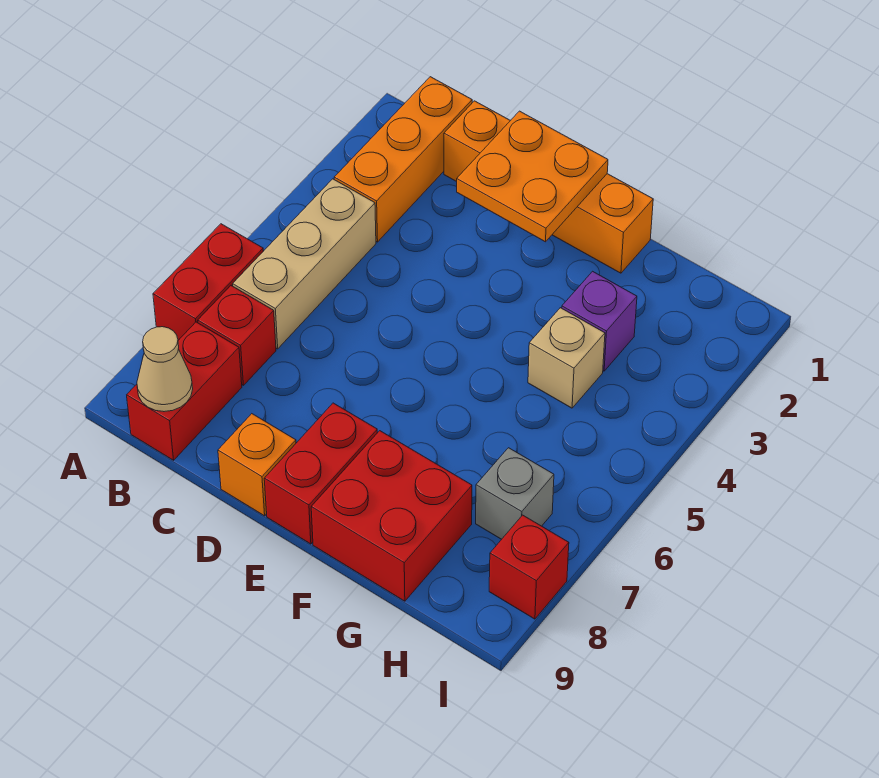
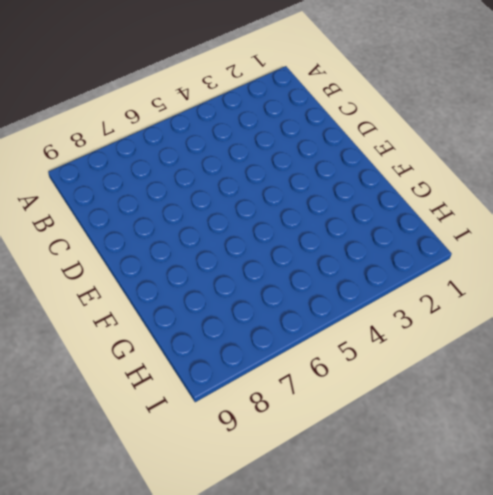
none -> red 1x2 brick [153,224,263,340]
none -> orange 1x3 brick [334,77,472,242]
none -> tan 1x3 brick [233,179,376,349]

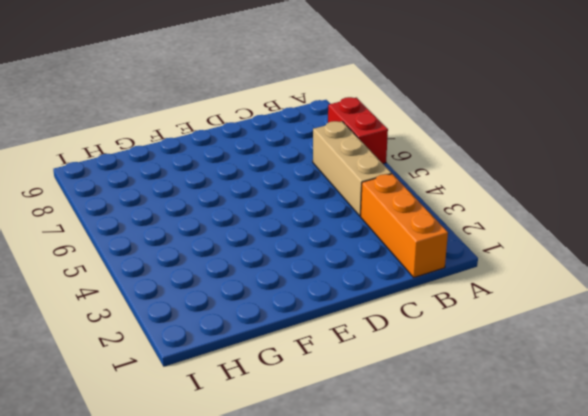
none -> red 1x1 brick [198,286,276,386]
none -> red 1x2 brick [127,322,242,460]
none -> orange 1x4 brick [444,101,653,273]

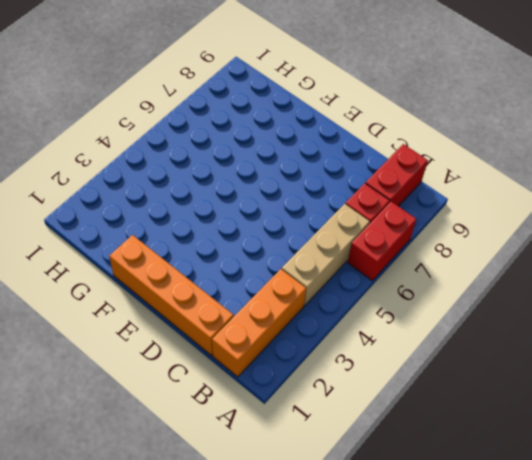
none -> orange 1x1 brick [218,414,296,516]
none -> red 1x2 brick [264,403,377,544]
none -> red 2x2 brick [311,431,472,601]

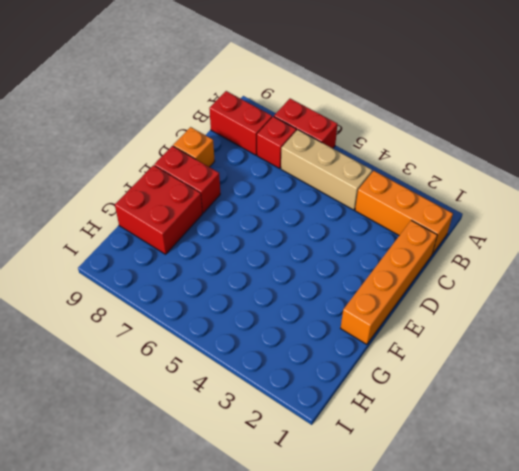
none -> purple 1x1 brick [562,271,637,371]
none -> tan 1x1 brick [528,308,605,408]
none -> grey 1x1 brick [476,448,554,539]

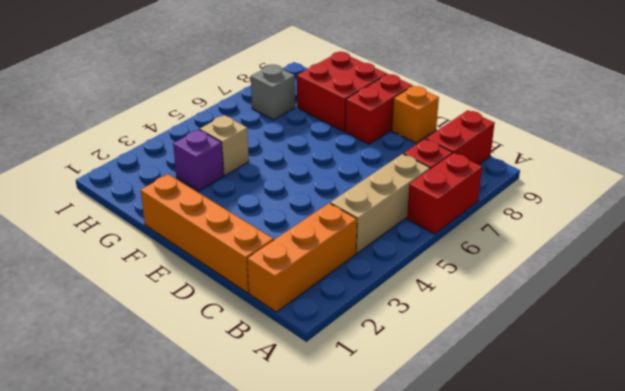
none -> red 1x1 brick [489,515,569,619]
none -> tan 1x1 cone [137,327,193,412]
none -> orange 2x2 plate [457,111,608,242]

